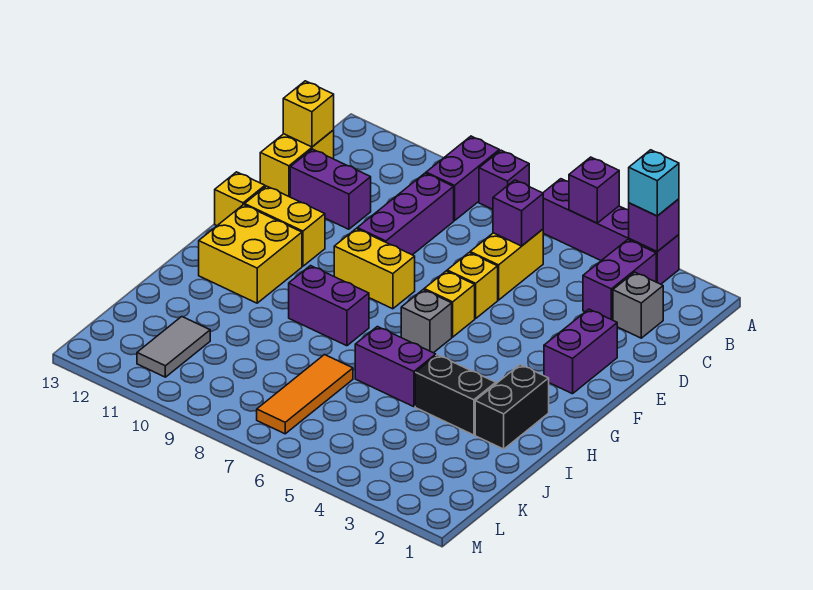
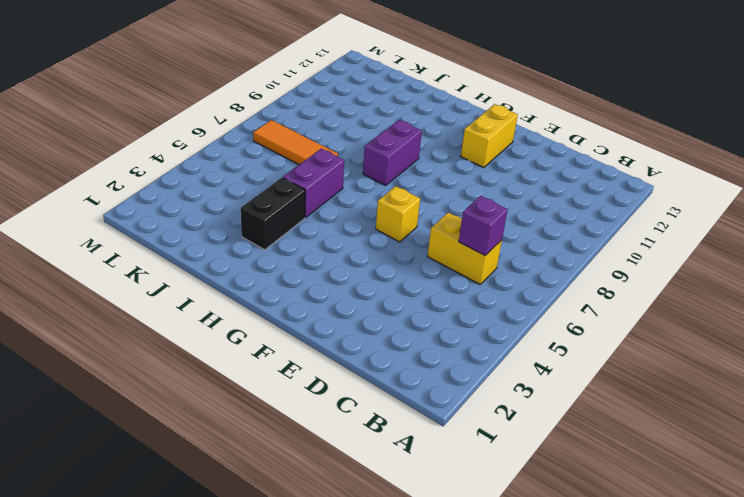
none -> purple 1x4 brick [543,179,679,284]
none -> purple 1x1 brick [479,150,529,209]
none -> purple 1x2 brick [426,136,499,221]

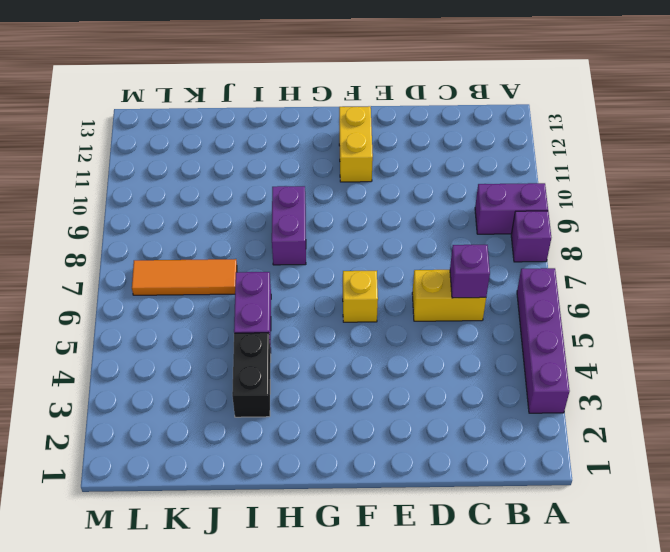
none -> purple 1x2 brick [583,240,656,320]
none -> grey 1x1 brick [613,272,663,338]
none -> purple 1x3 brick [357,173,454,255]

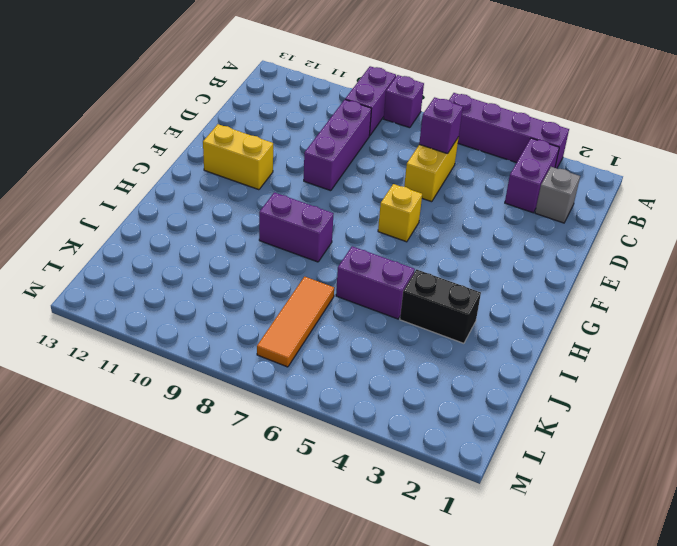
none -> yellow 1x2 brick [260,130,334,197]
none -> purple 1x2 brick [290,149,371,229]
none -> purple 1x2 brick [544,309,617,394]

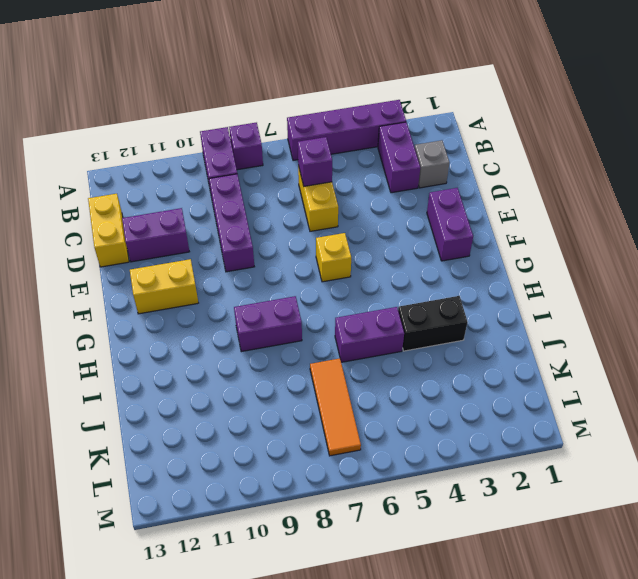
none -> yellow 1x1 brick [447,253,498,319]
none -> yellow 1x2 brick [334,229,415,309]
none -> yellow 1x1 brick [215,172,265,226]

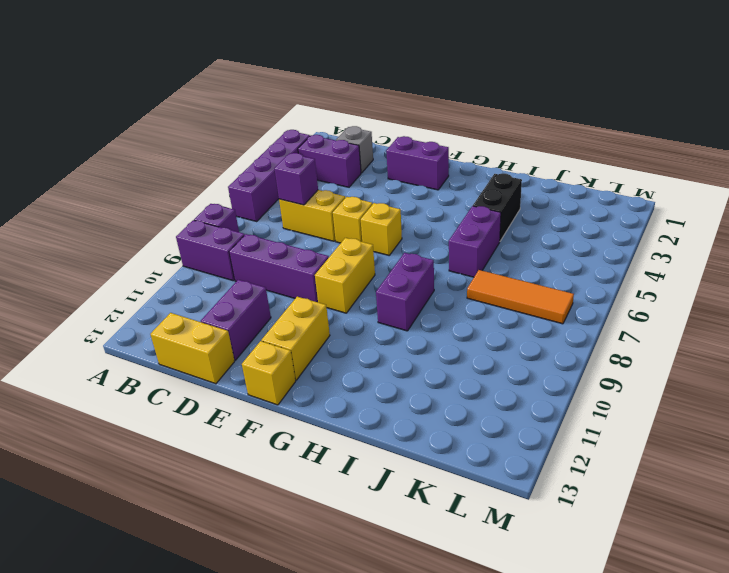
none -> grey 1x1 brick [401,290,452,353]
none -> yellow 2x2 brick [199,205,302,303]
none -> black 1x2 brick [475,365,549,449]

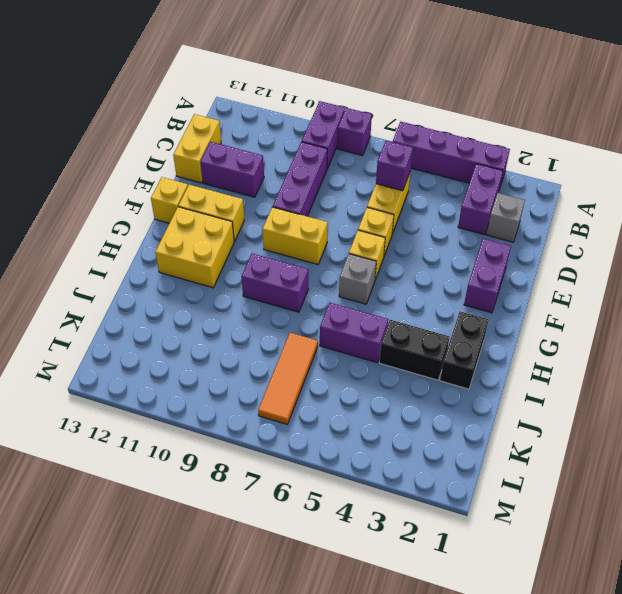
none -> grey 1x2 tile [137,317,210,377]
none -> purple 1x1 brick [629,199,679,251]
none -> purple 1x1 brick [569,157,619,223]

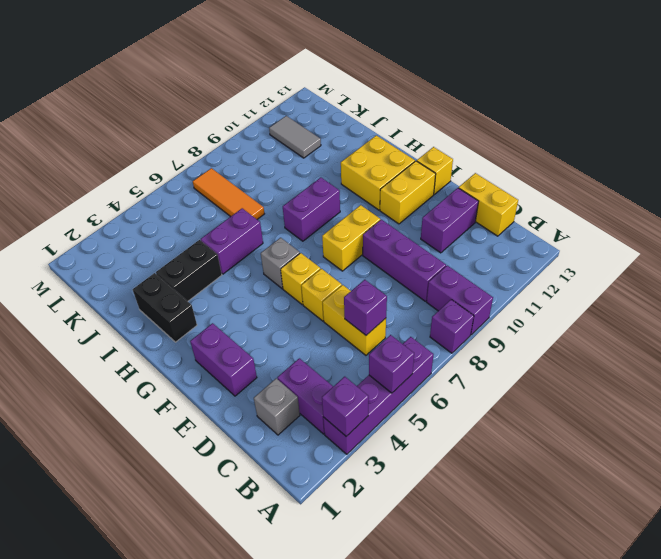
none -> yellow 1x1 brick [283,81,334,147]
none -> cyan 1x1 brick [629,150,679,216]

